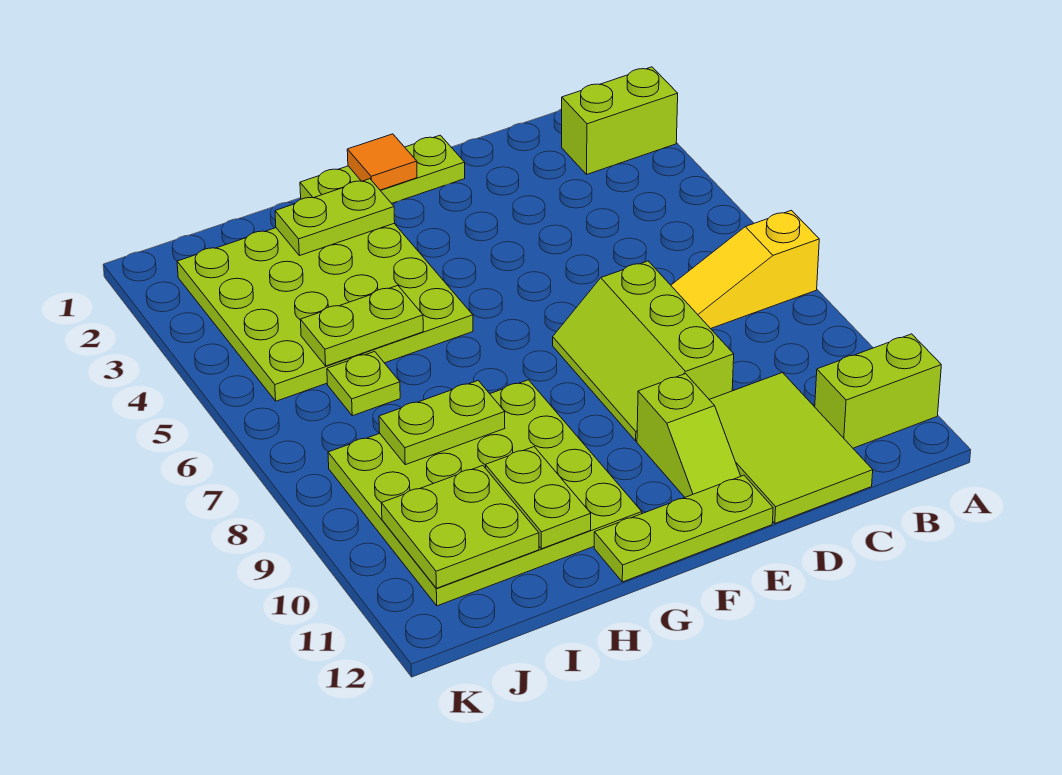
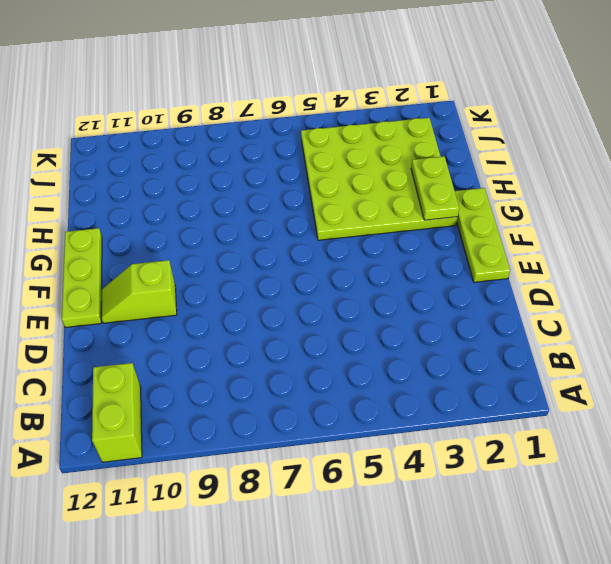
none -> lime 1x2 brick [562,67,678,174]
none -> yellow 1x3 slope [671,210,819,329]
none -> lime 2x3 tile [709,373,873,523]

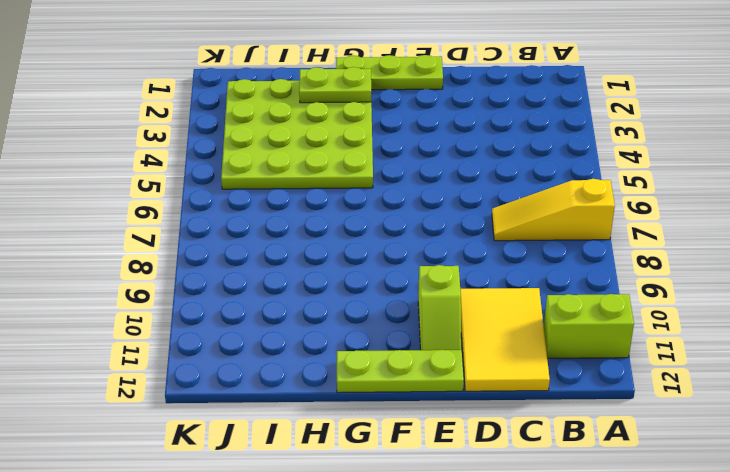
yellow 2x3 tile [460,288,550,391] -> lime 2x3 tile [709,373,873,523]
none -> lime 1x2 brick [562,67,678,174]
none -> lime 2x3 slope [553,261,734,441]
none -> lime 4x4 plate [328,380,642,606]

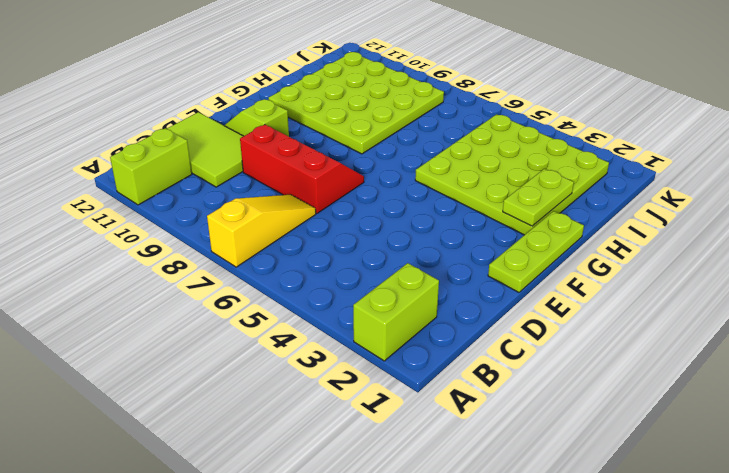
red 2x3 slope [240,124,364,214] -> lime 2x3 slope [553,261,734,441]
none -> lime 1x3 plate [594,475,773,582]
none -> lime 1x1 plate [327,352,400,416]
none -> orange 1x1 tile [347,134,417,190]

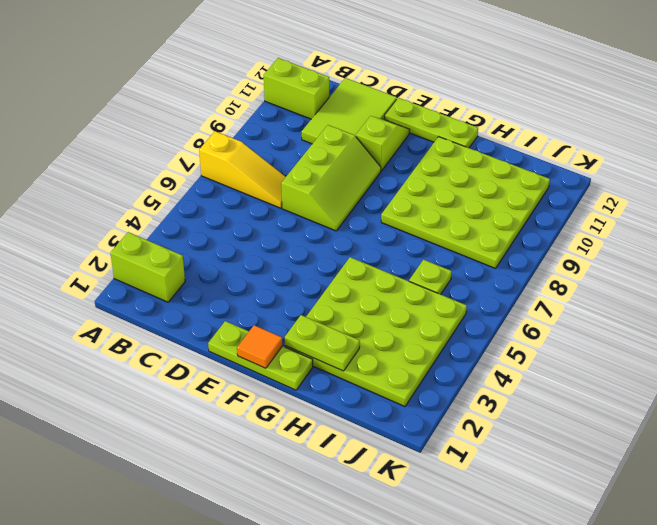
none -> lime 1x2 plate [300,285,423,366]
none -> lime 1x2 plate [379,381,505,465]
none -> lime 1x2 plate [485,447,591,549]

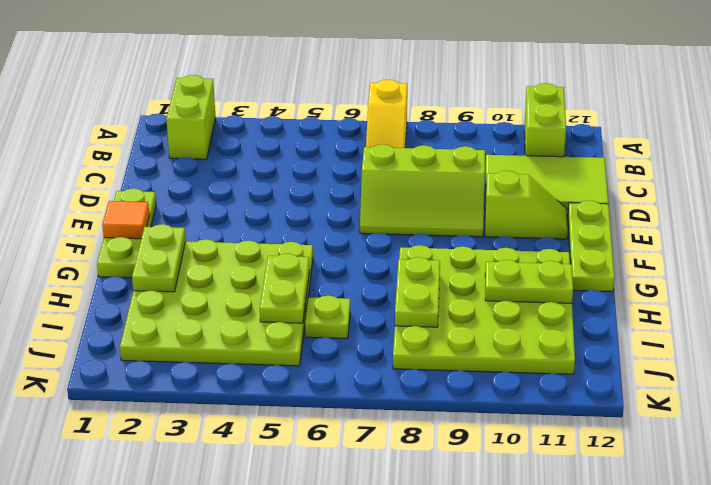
none -> lime 2x2 plate [381,466,539,588]

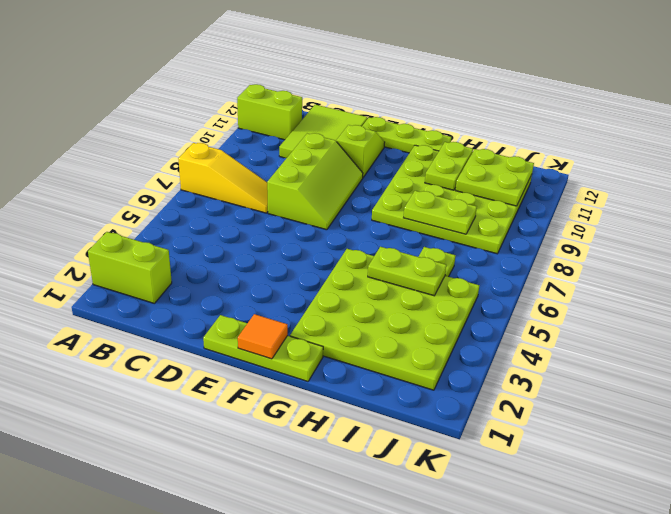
none -> lime 1x2 plate [275,179,395,256]

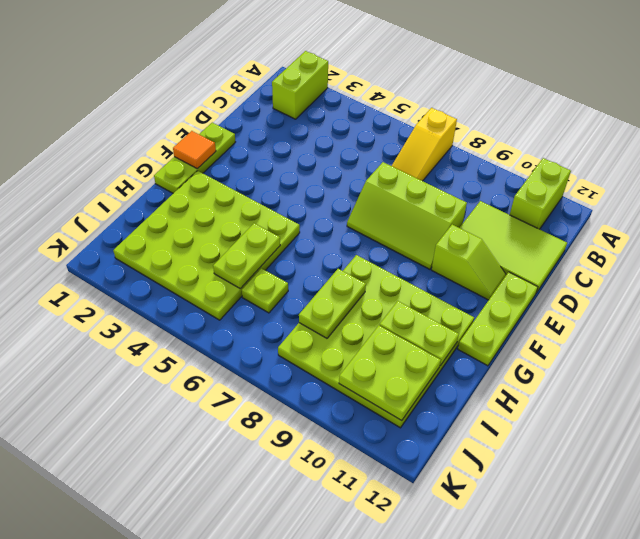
none -> lime 1x2 plate [275,179,395,256]

